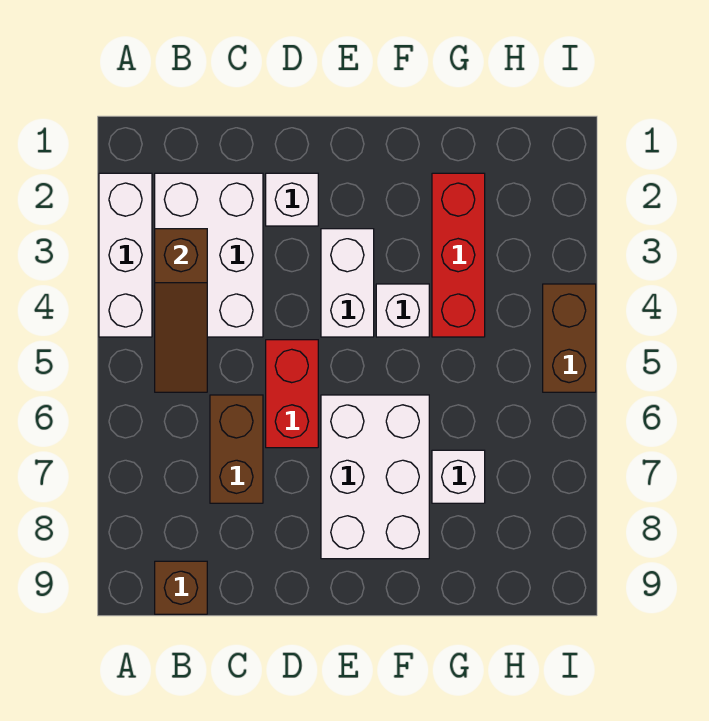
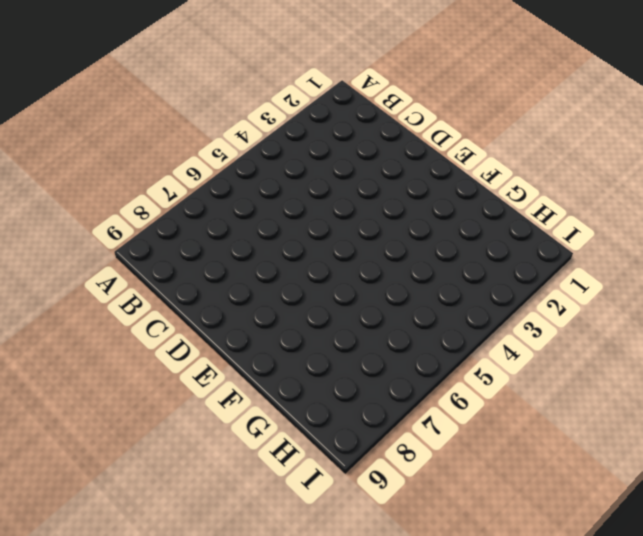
none -> white 1x3 brick [99,173,152,337]
none -> white 2x3 brick [155,173,263,337]
none -> brown 1x1 brick [155,561,207,614]

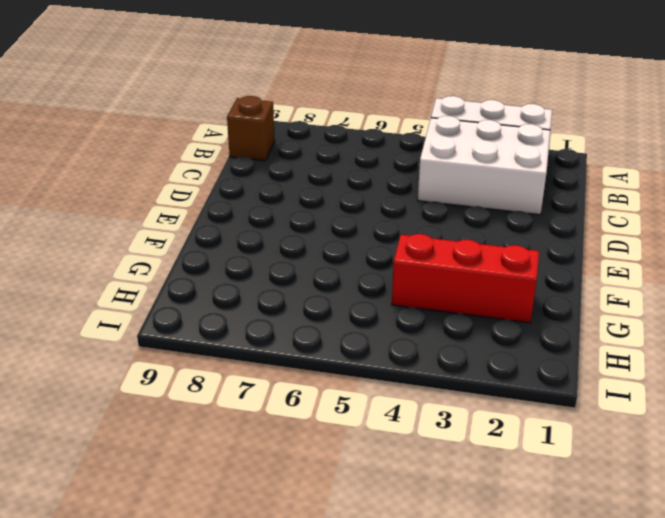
none -> brown 1x2 brick [210,395,263,503]
none -> white 1x1 brick [266,173,318,226]
none -> red 1x2 brick [266,340,318,448]

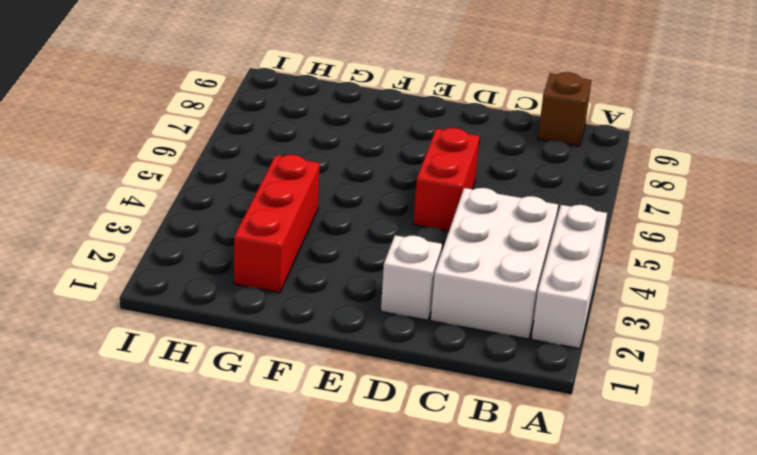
none -> brown 1x2 brick [210,395,263,503]
none -> white 1x2 brick [321,229,374,337]
none -> white 2x3 brick [321,395,429,559]

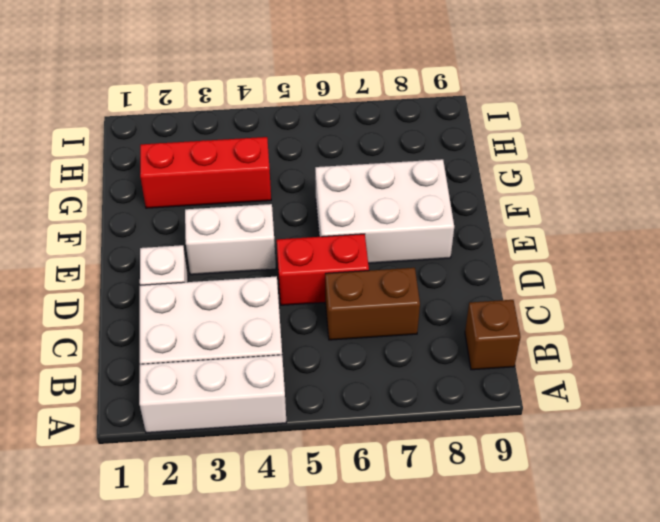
none -> white 1x1 brick [376,284,429,337]
none -> white 1x1 brick [432,450,485,503]
none -> brown 1x2 brick [543,284,596,392]

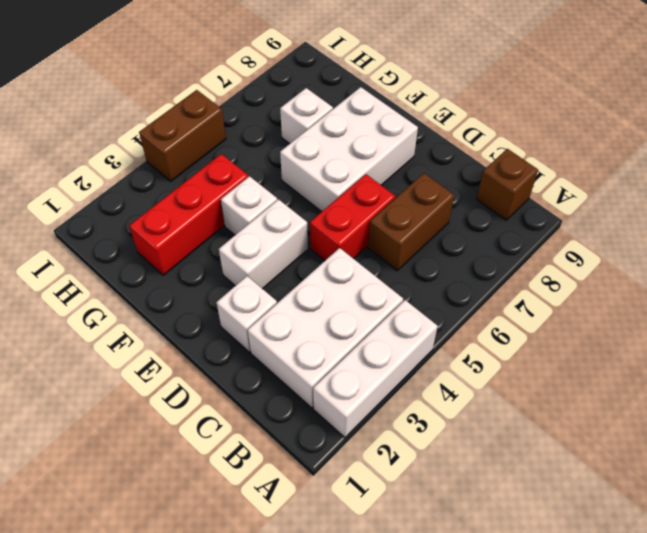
none -> brown 1x3 slope [155,229,207,392]

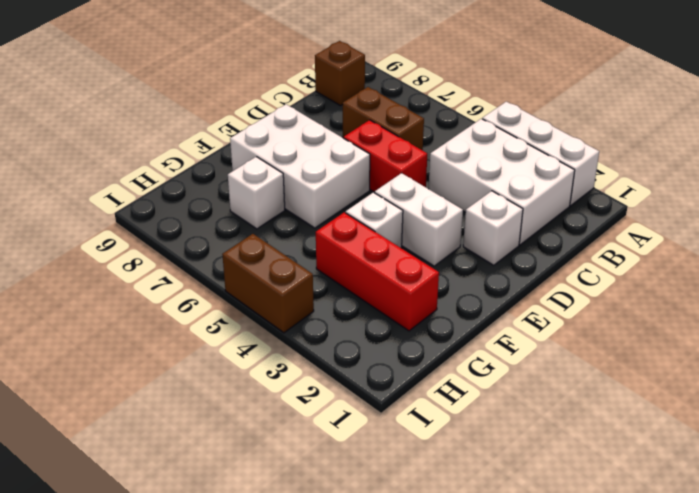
none -> brown 1x3 slope [155,229,207,392]

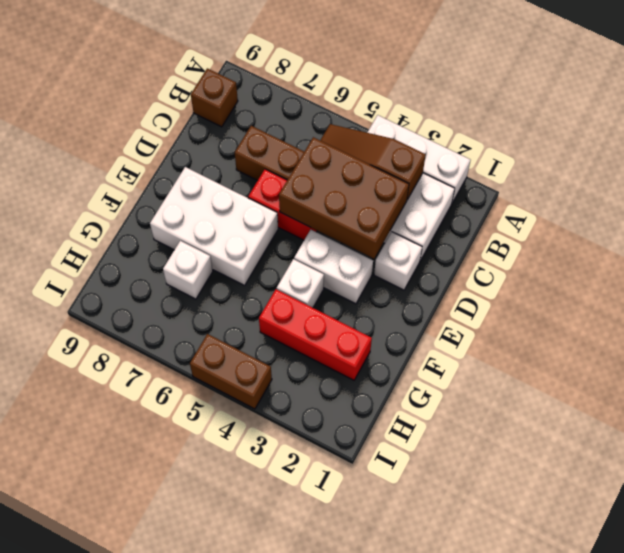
brown 2x3 brick [279,137,409,259] -> none

